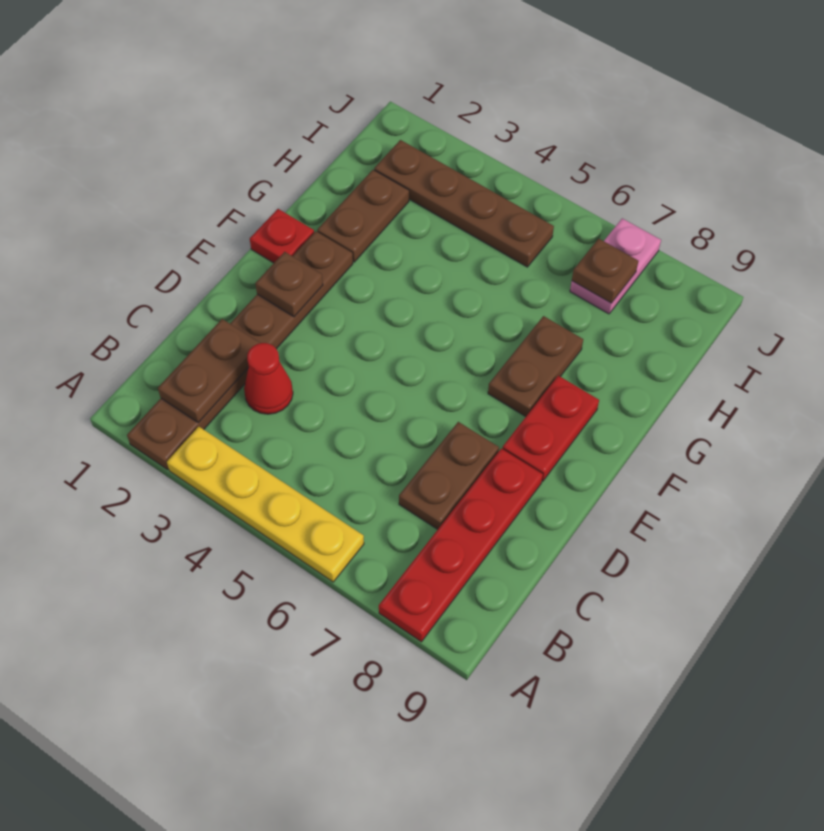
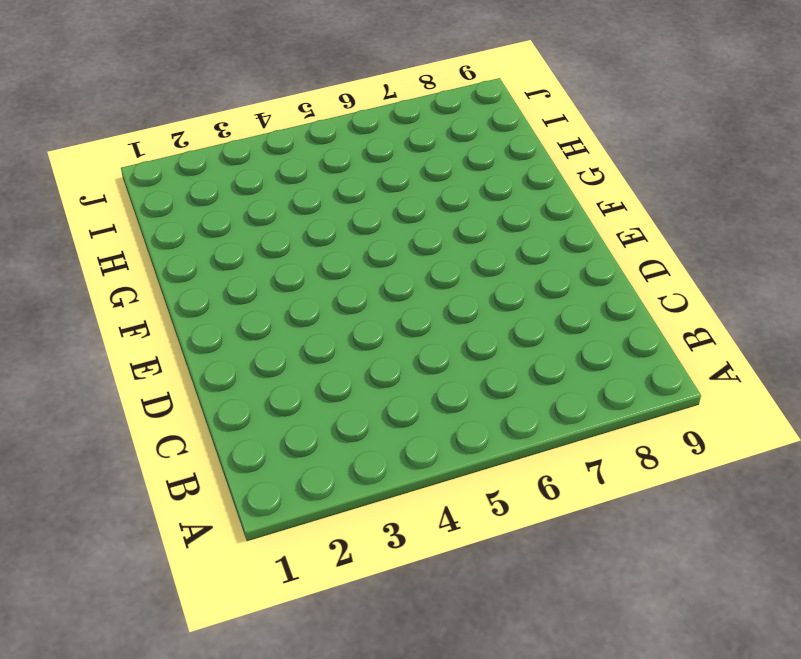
none -> brown 1x6 plate [127,231,353,470]
none -> yellow 1x4 plate [167,427,364,582]
none -> red 1x4 plate [379,448,543,642]

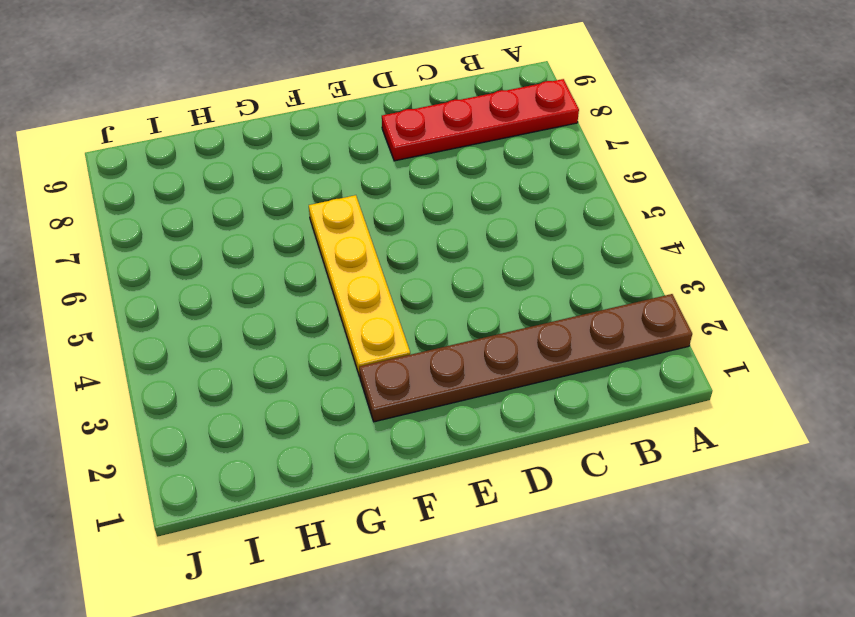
yellow 1x4 plate [309,195,410,377] -> yellow 1x4 plate moved to [167,427,364,582]
none -> red 1x1 cone [244,343,293,414]
none -> brown 1x2 plate [399,422,499,529]
none -> red 1x2 plate [502,376,599,481]

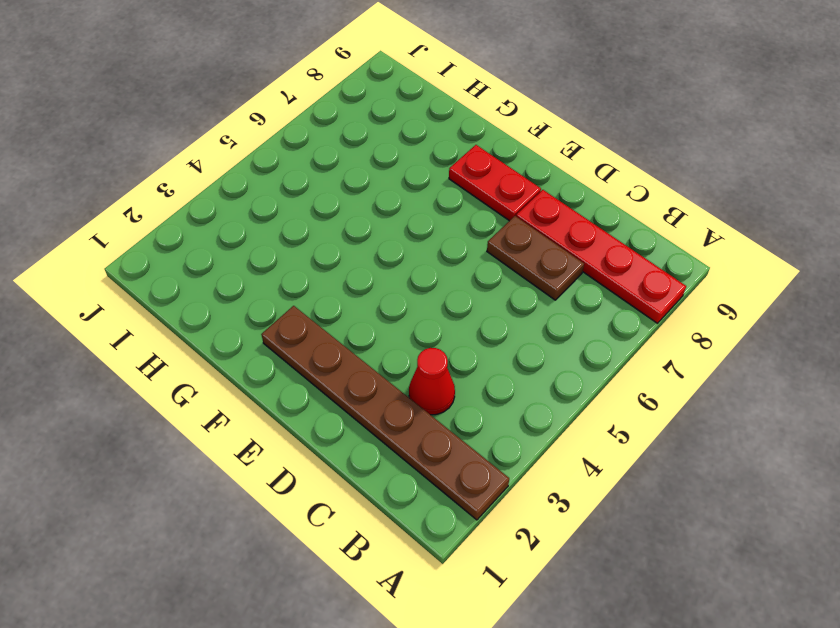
none -> yellow 1x4 plate [167,427,364,582]
none -> red 1x1 plate [250,209,314,263]
none -> brown 1x2 plate [488,316,583,417]

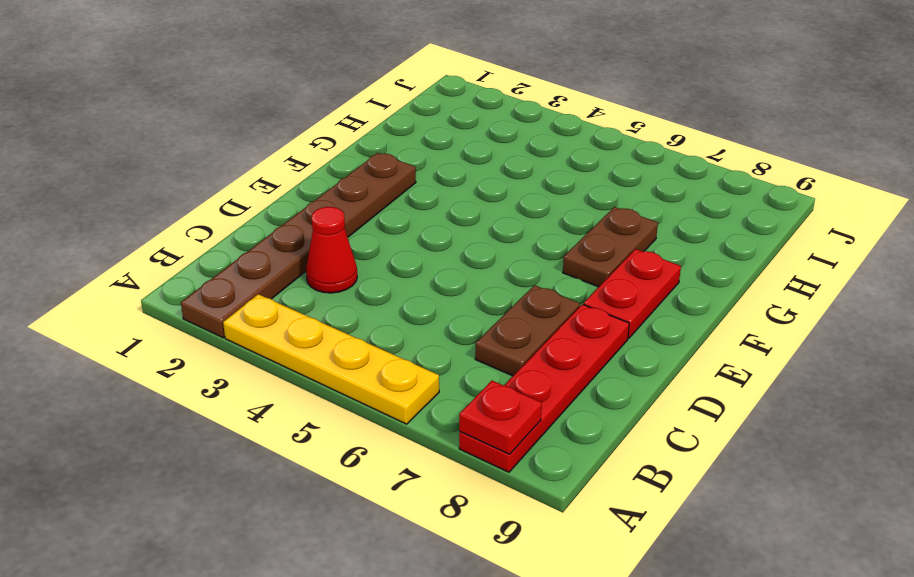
red 1x1 plate [459,381,542,454] -> red 1x1 plate moved to [250,209,314,263]
none -> brown 1x2 plate [317,170,409,262]
none -> brown 1x4 plate [374,140,554,267]
none -> pink 1x2 plate [570,218,661,314]

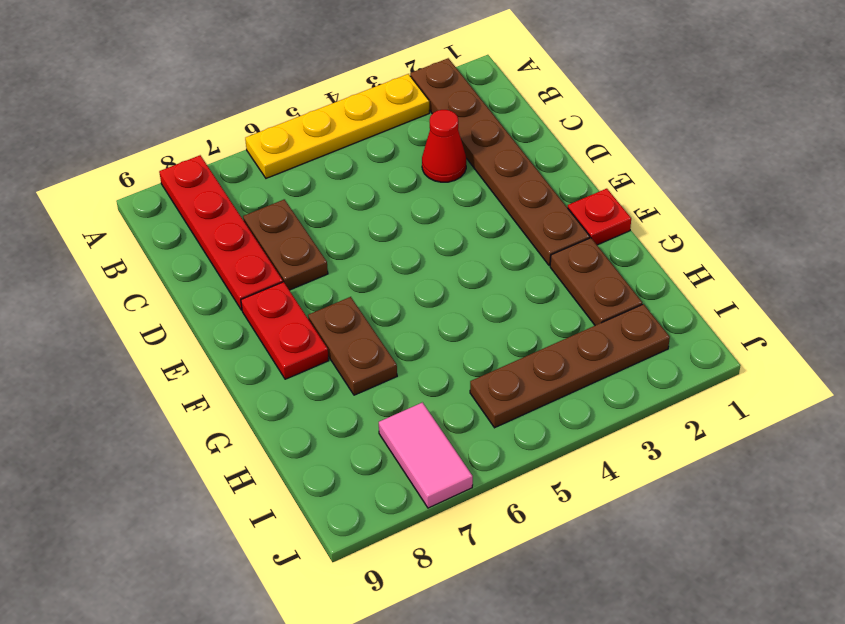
pink 1x2 tile [379,402,473,508] -> pink 1x2 plate [570,218,661,314]
none -> brown 1x2 plate [158,319,260,423]
none -> brown 1x1 plate [255,252,323,317]
none -> brown 1x1 plate [572,239,638,303]

